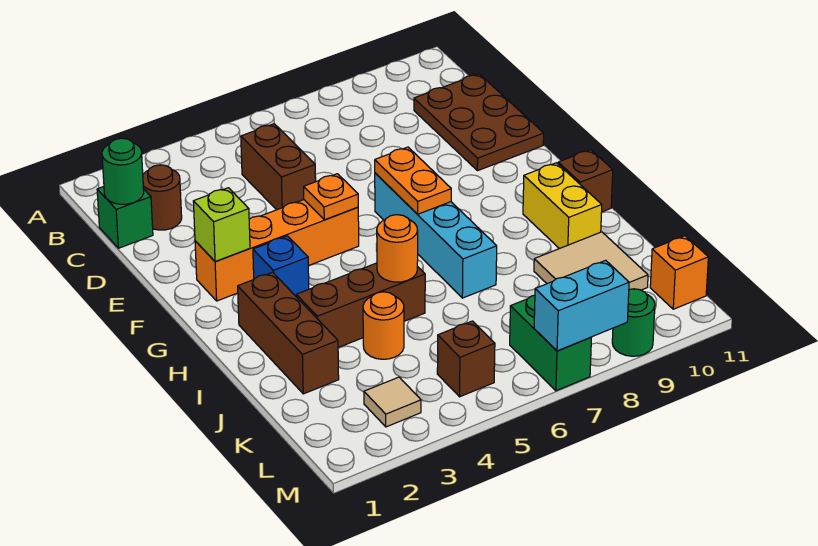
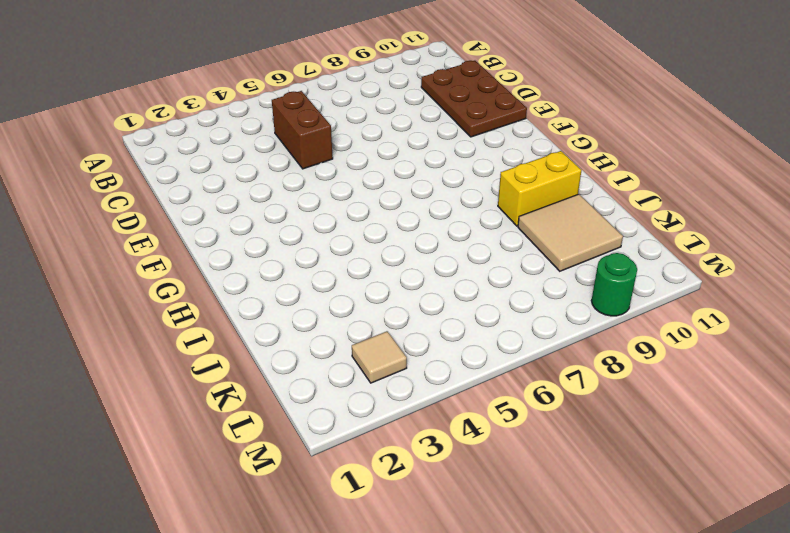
yellow 1x2 brick [498,151,581,226] -> yellow 1x2 brick turned to [523,163,602,249]
none -> green 1x1 brick [97,187,153,248]
none -> brown 1x1 round brick [143,165,182,230]
none -> orange 1x4 brick [195,200,359,301]

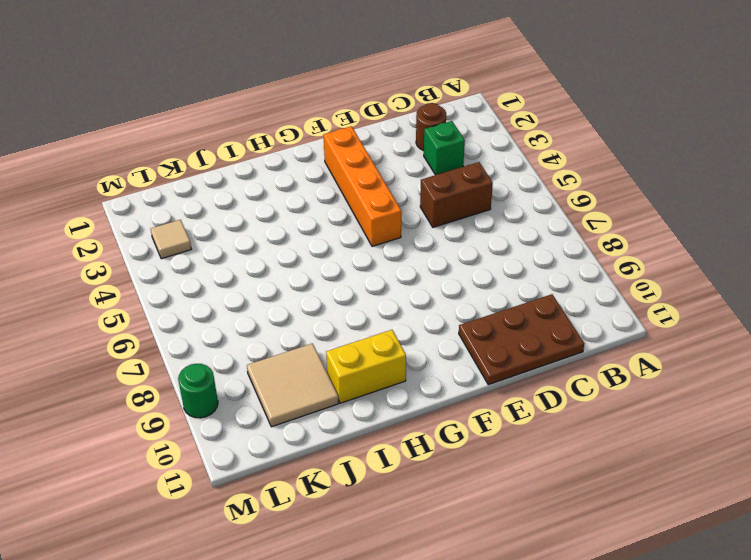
green 1x1 brick [424,121,465,175] -> green 1x1 brick moved to [97,187,153,248]
none -> cyan 1x4 brick [375,173,497,298]
none -> blue 1x1 brick [253,236,309,296]
none -> brown 1x3 brick [238,272,339,394]

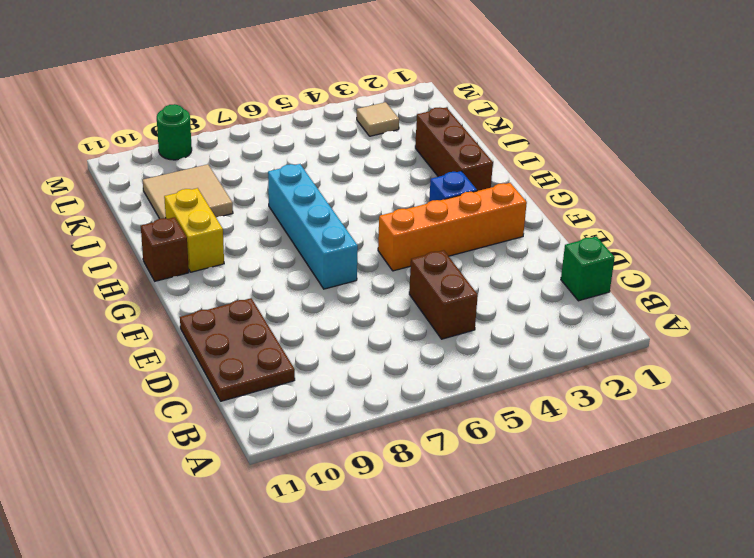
none -> brown 1x1 round brick [143,165,182,230]
none -> brown 1x3 brick [296,263,425,348]
none -> orange 1x1 round brick [363,292,404,359]

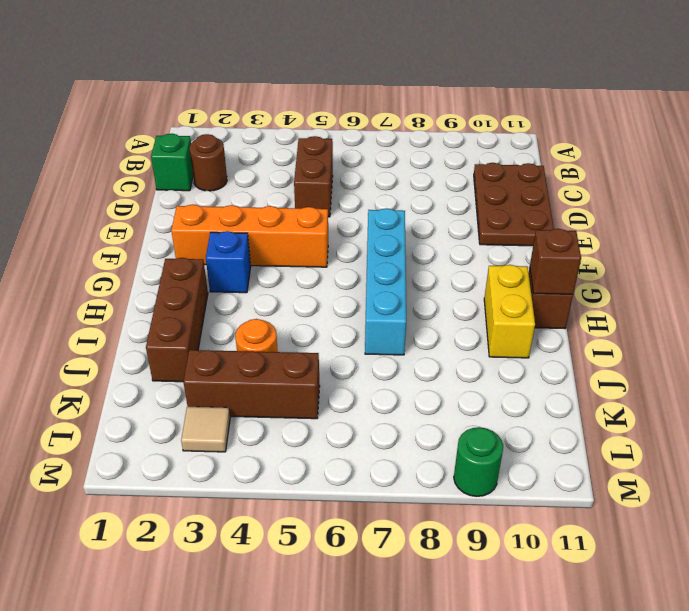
brown 1x1 brick [530,229,581,294] -> brown 1x1 brick moved to [437,321,495,397]
brown 1x3 brick [183,350,320,419] -> brown 1x3 brick moved to [296,263,425,348]
none -> tan 2x2 tile [534,232,648,290]
none -> green 1x2 brick [510,295,591,391]
none -> orange 1x1 brick [650,236,708,309]

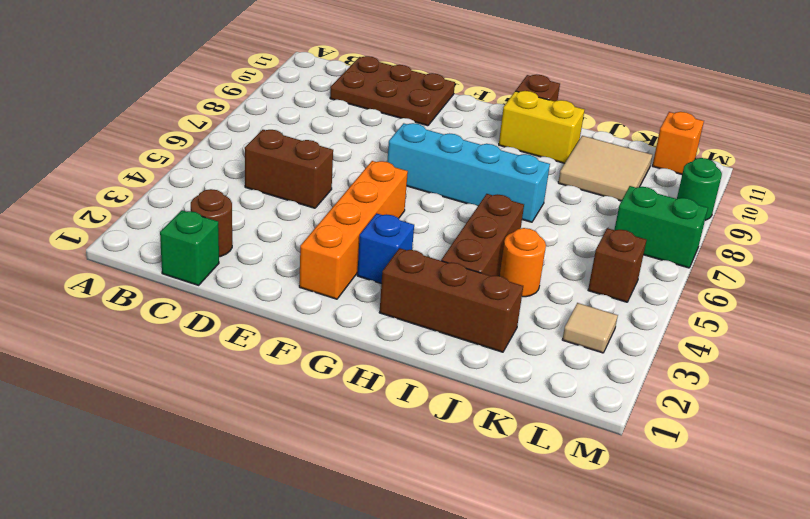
none -> green 1x1 round brick [102,138,144,204]
none -> lime 1x1 brick [193,188,250,262]
none -> orange 1x1 plate [304,174,358,220]

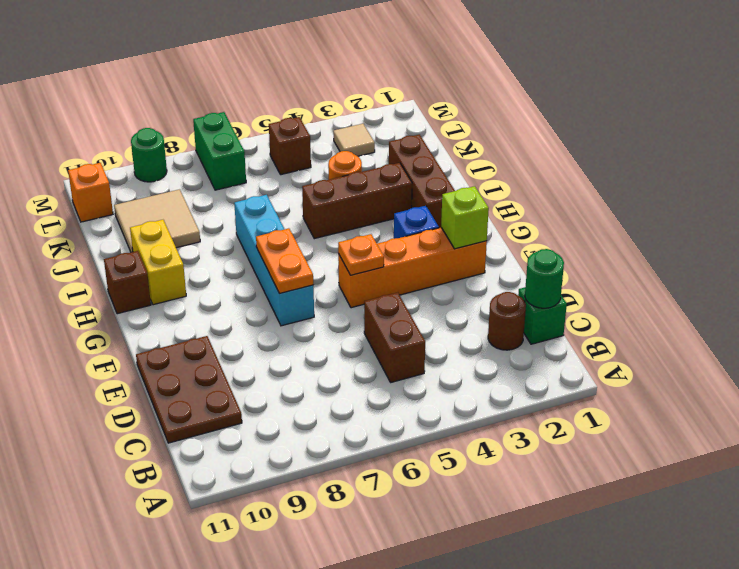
none -> orange 1x1 round brick [377,215,418,282]
none -> cyan 1x2 brick [534,260,629,351]

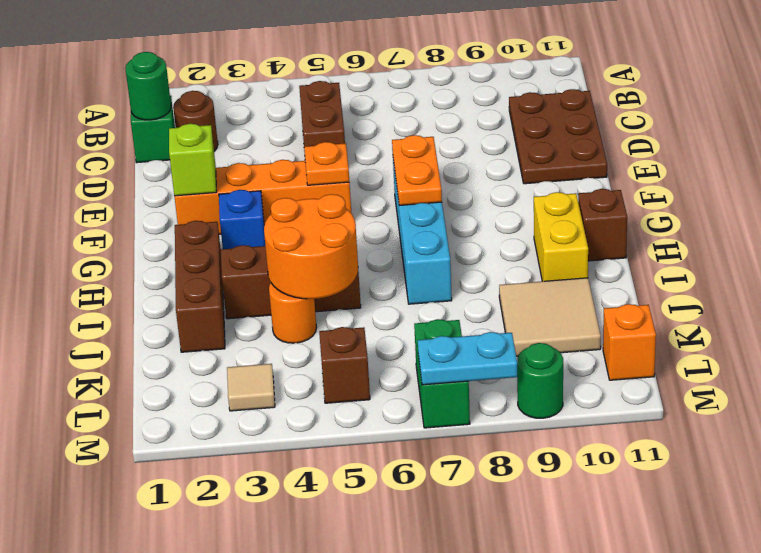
orange 2x2 round brick [264,194,358,299] -> orange 1x1 round brick [377,215,418,282]
cyan 1x2 plate [418,332,517,385] -> cyan 1x2 brick [534,260,629,351]

